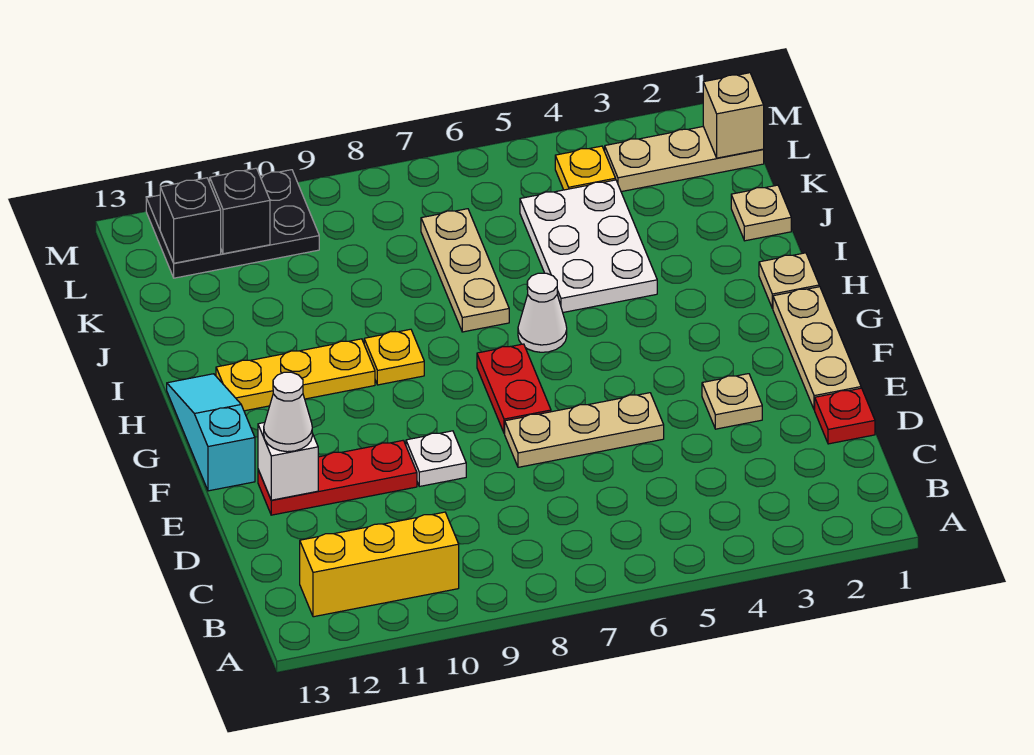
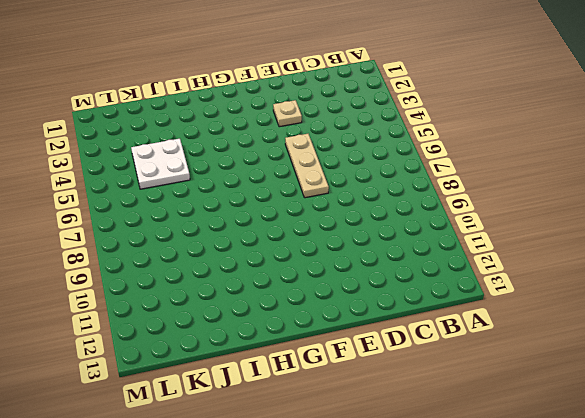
white 2x2 plate [131,139,190,189] -> white 2x3 plate [520,180,657,312]
none -> yellow 1x3 brick [300,512,459,617]
none -> red 1x1 plate [815,388,875,444]
none -> tan 1x3 plate [773,287,861,410]

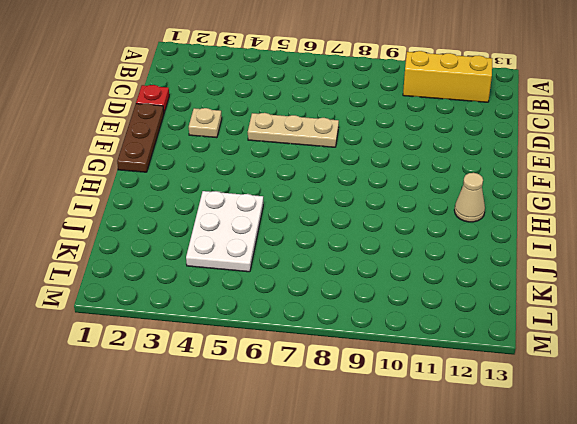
brown 1x3 plate [117,103,164,172] -> tan 1x3 plate [773,287,861,410]
tan 1x1 cone [454,173,485,222] -> yellow 1x3 plate [216,339,375,411]
none -> white 1x1 plate [406,431,466,486]
none -> red 1x3 plate [258,440,417,515]
none -> red 1x2 plate [477,344,551,434]

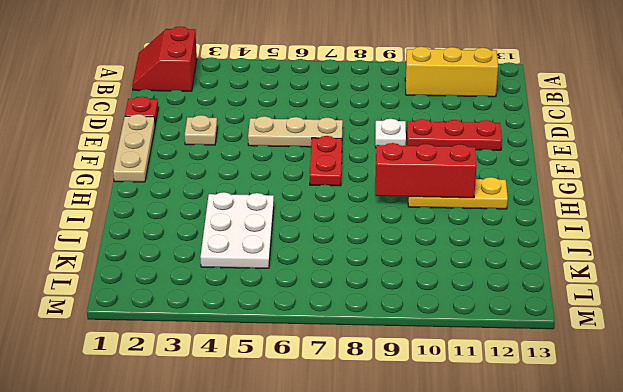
red 2x2 slope [132,26,197,91] -> none
red 1x3 brick [375,143,477,198] -> none
none -> cyan 1x3 slope [167,374,255,491]
none -> tan 1x1 plate [759,253,819,308]
none -> white 1x1 cone [518,273,567,352]

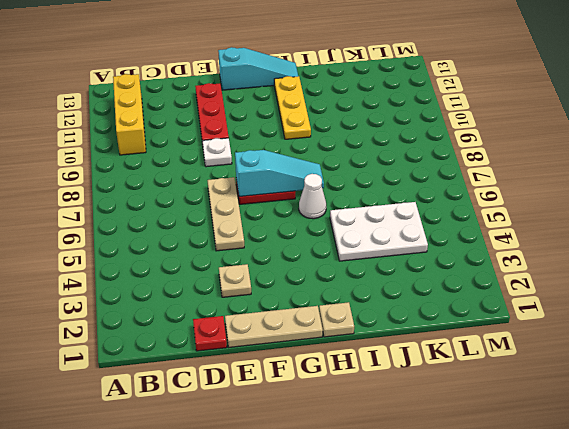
cyan 1x3 slope [235,150,324,197] -> none
none -> yellow 1x1 plate [364,329,424,385]
none -> tan 1x3 plate [421,209,509,332]
none -> tan 1x1 plate [731,185,791,241]

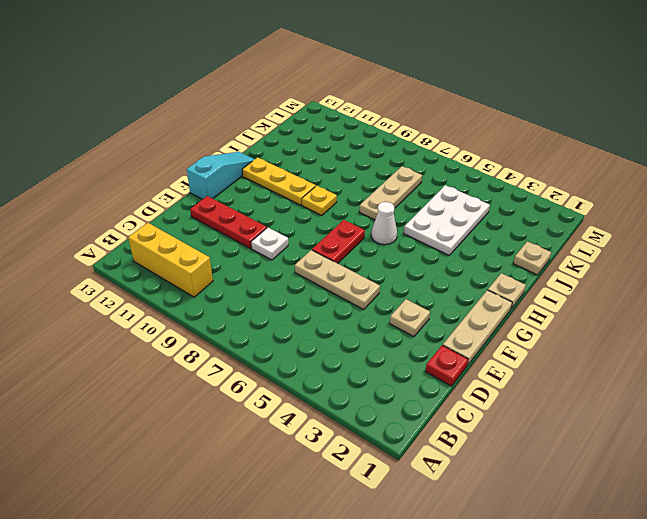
none -> tan 1x3 plate [605,127,764,192]
none -> yellow 1x1 plate [555,146,616,190]
none -> black 2x3 plate [146,170,319,278]

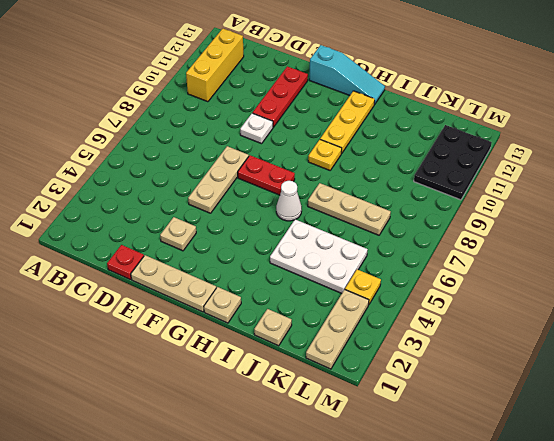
none -> white 1x1 brick [258,422,318,500]
none -> tan 1x1 brick [703,73,764,158]
none -> black 1x1 brick [210,168,270,254]

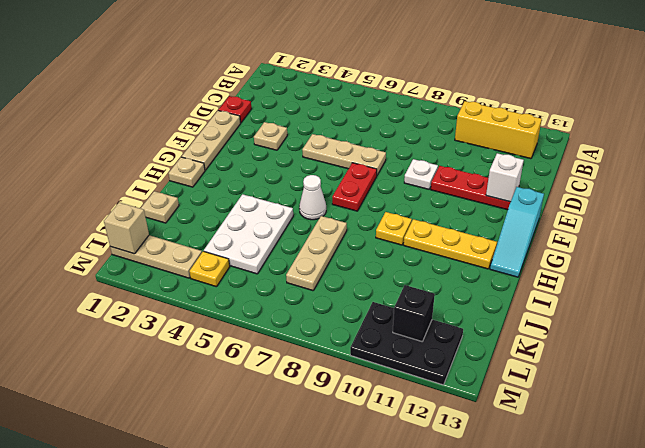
none -> black 1x1 brick [160,178,221,263]
none -> white 1x1 cone [264,372,312,452]

